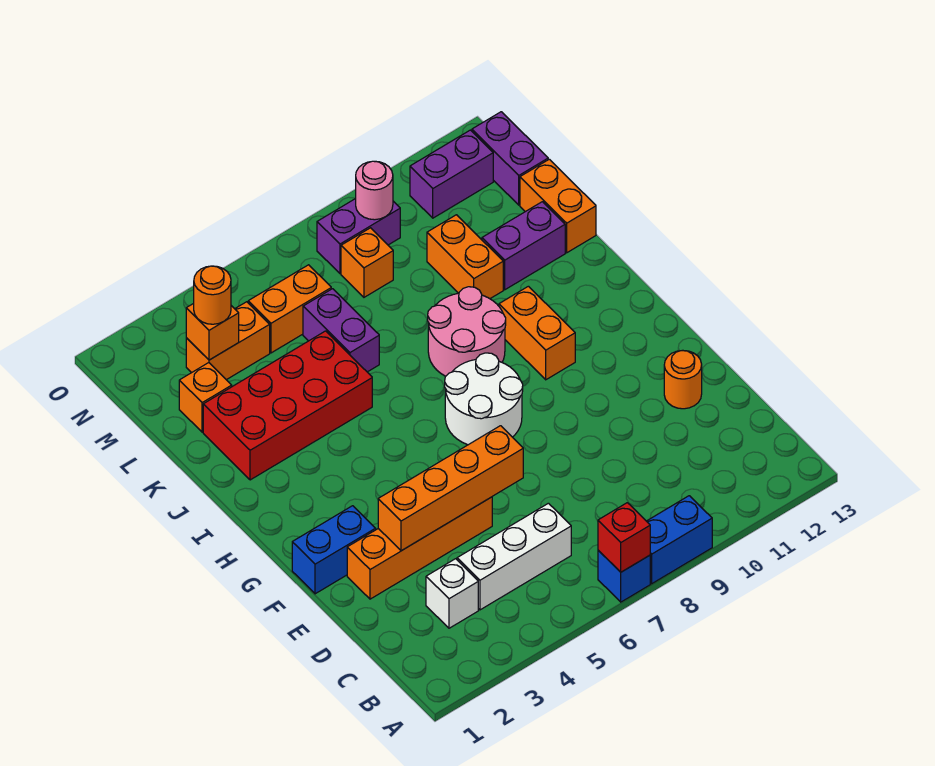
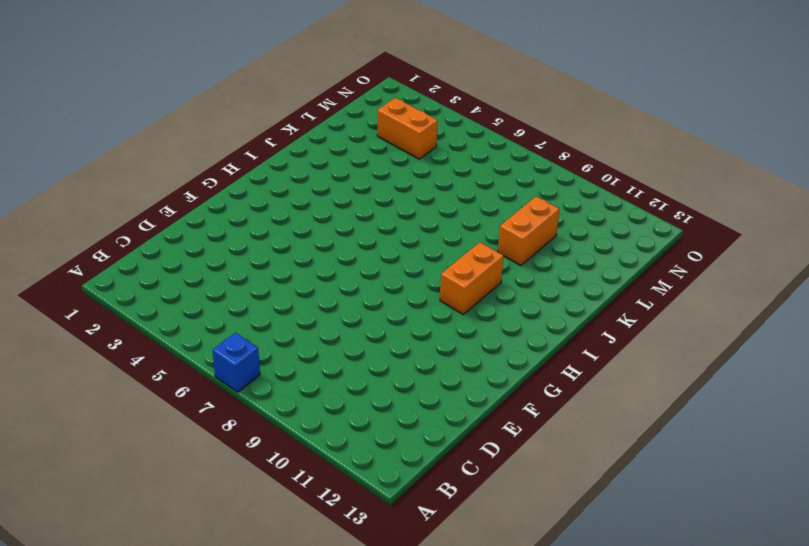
none -> blue 1x2 brick [647,496,712,584]
none -> white 1x1 brick [426,559,478,628]
none -> white 1x3 brick [457,503,571,610]

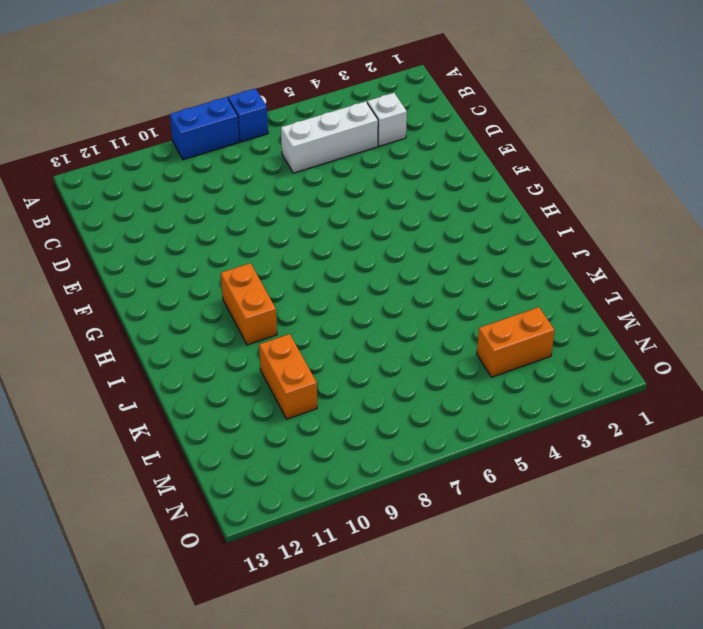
none -> orange 1x4 brick [347,497,492,599]
none -> orange 1x1 round brick [664,350,702,409]
none -> blue 1x2 brick [292,506,376,594]

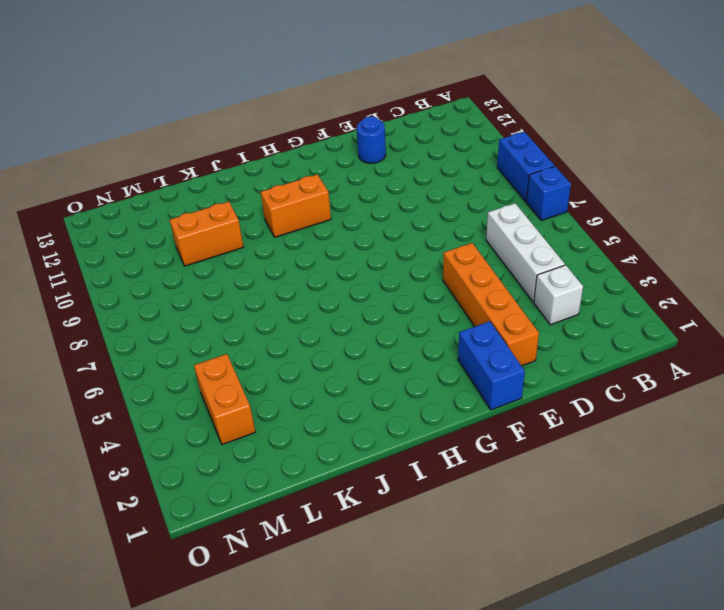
blue 1x1 round brick [357,116,386,163] -> orange 1x1 round brick [664,350,702,409]
none -> white 2x2 round brick [445,353,523,445]
none -> pink 2x2 round brick [428,287,506,376]
none -> red 2x4 brick [203,331,372,480]

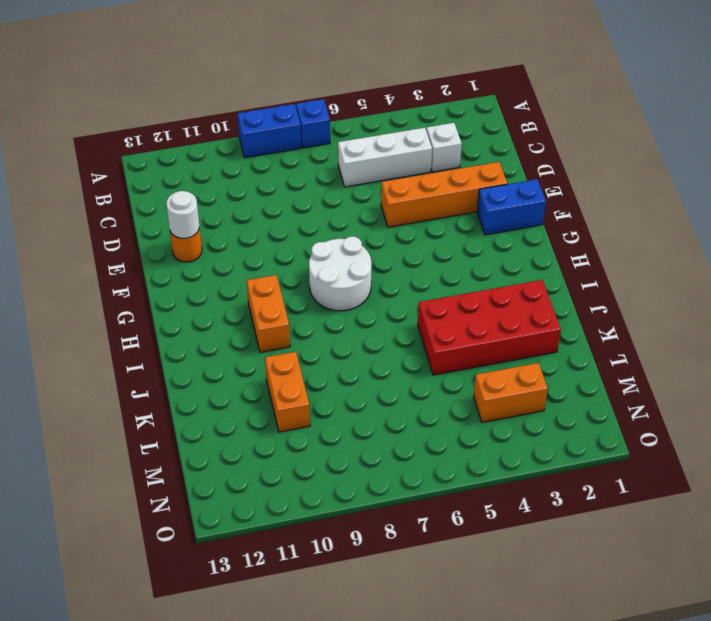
white 1x1 round brick [166,191,199,238] -> none
none -> pink 2x2 round brick [428,287,506,376]
none -> purple 1x2 brick [303,289,379,372]
none -> purple 1x2 brick [482,202,565,290]

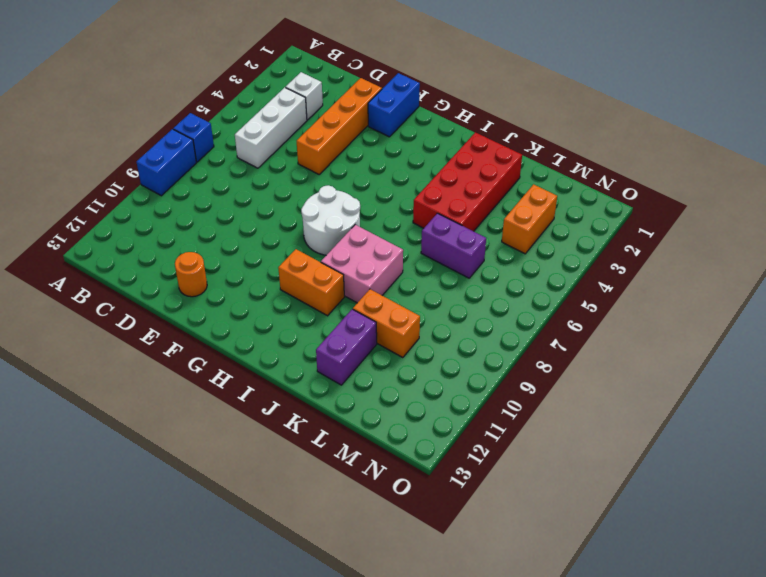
pink 2x2 brick [321,225,403,303] -> pink 2x2 round brick [428,287,506,376]
none -> orange 1x2 brick [520,159,596,253]
none -> orange 1x1 brick [179,363,232,432]
none -> orange 1x2 brick [248,265,331,353]

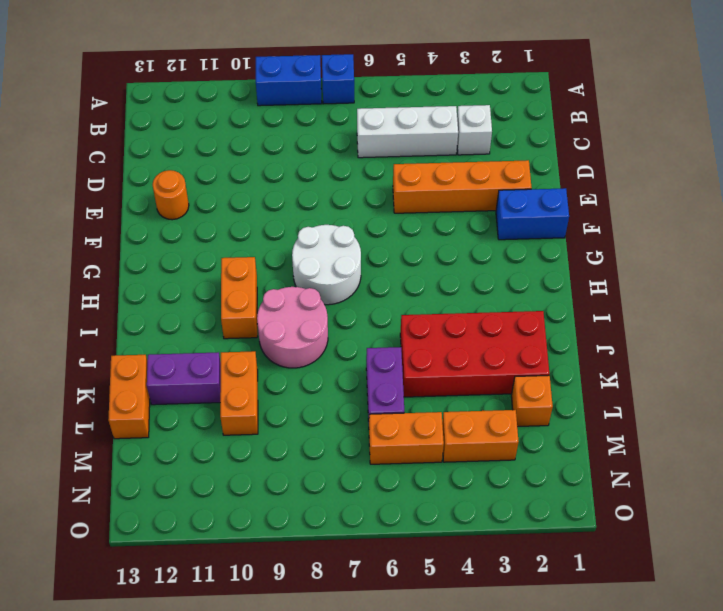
none -> orange 1x1 brick [341,228,393,297]
none -> purple 1x2 brick [472,112,548,205]
none -> purple 1x2 brick [317,199,400,274]

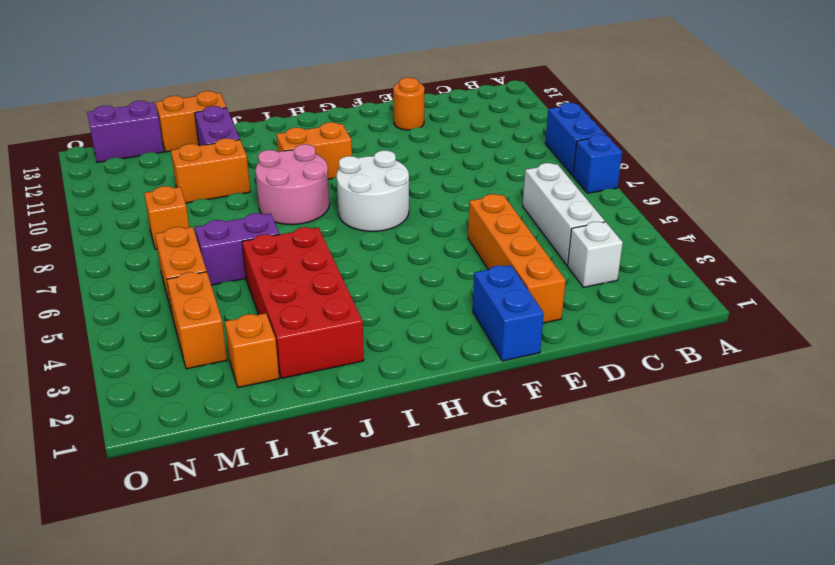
none -> purple 1x2 brick [317,199,400,274]
none -> purple 1x2 brick [410,130,493,218]
none -> red 1x1 brick [598,503,650,572]

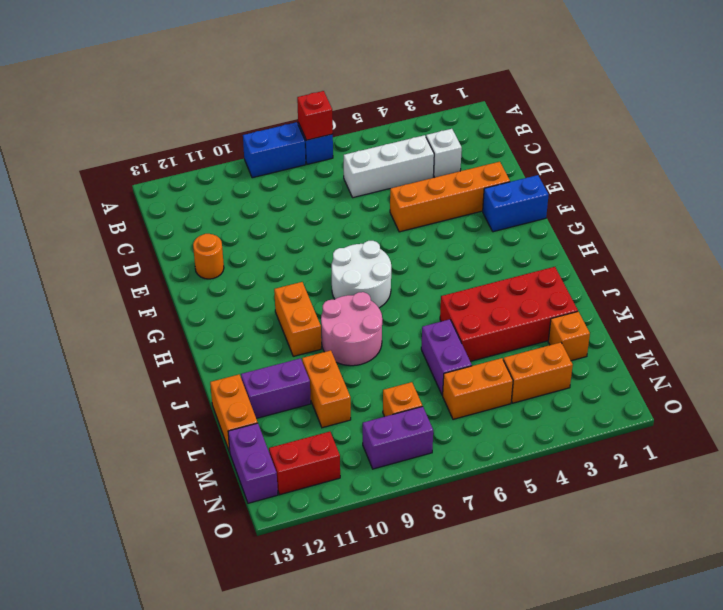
red 1x2 brick [269,432,340,495] -> purple 1x2 brick [410,130,493,218]
none -> orange 1x4 brick [378,426,523,551]
none -> orange 1x1 brick [186,303,239,360]
none -> pink 1x1 round brick [355,161,393,220]

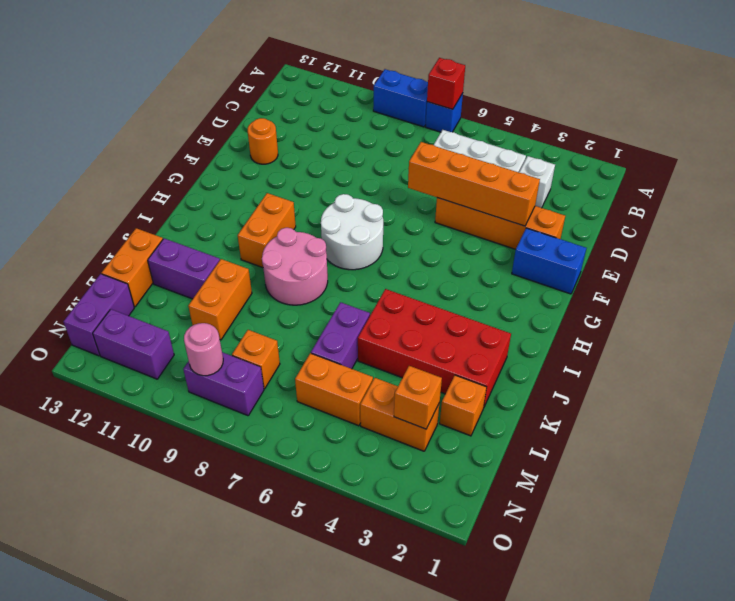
none -> orange 1x1 round brick [194,266,231,324]

